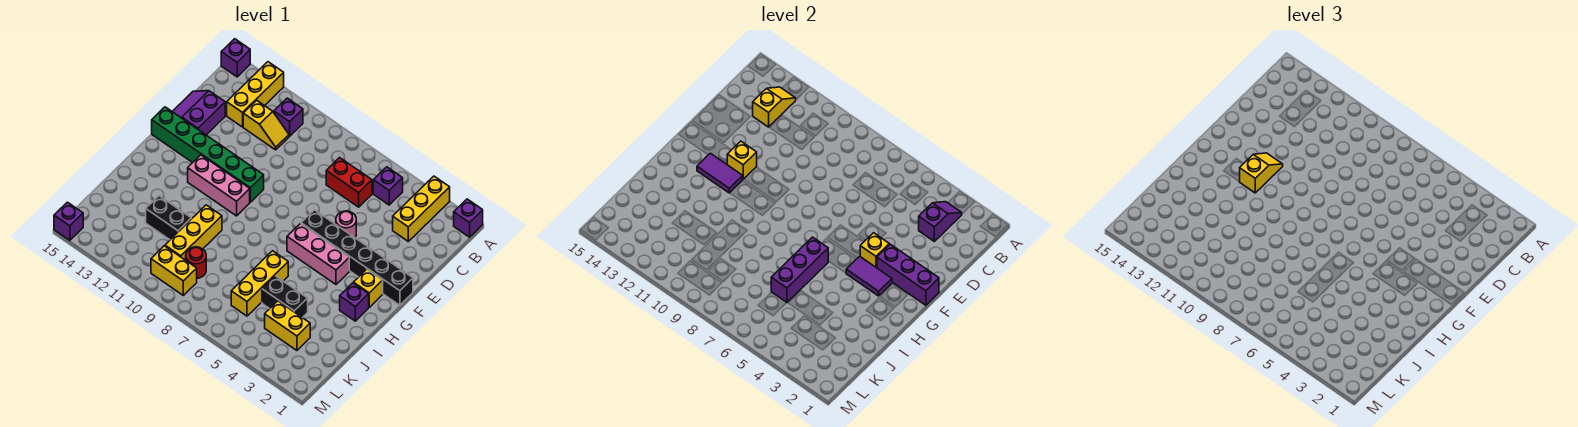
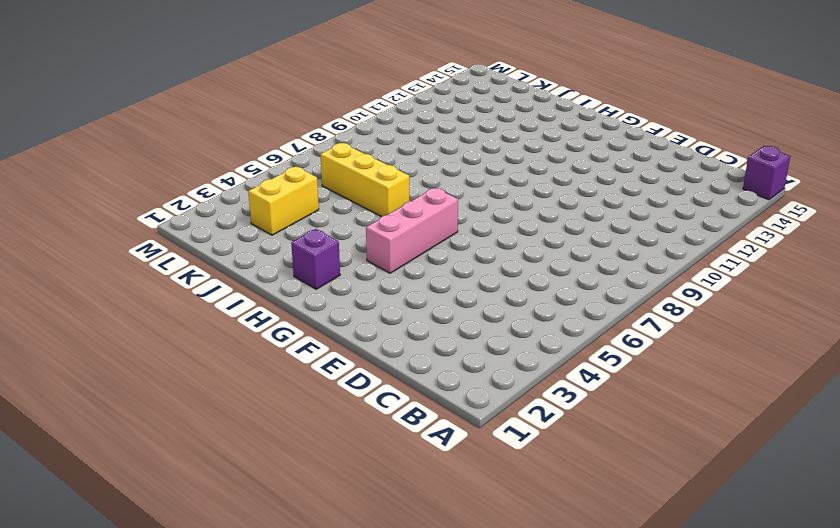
none -> purple 1x1 brick [454,199,483,237]
none -> yellow 1x3 brick [393,176,450,241]
none -> yellow 1x3 brick [227,62,284,127]
none -> purple 1x1 brick [373,167,403,205]

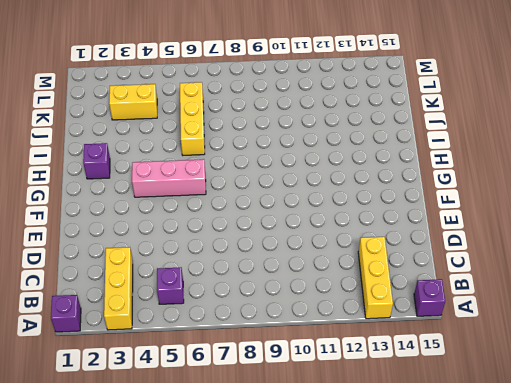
none -> purple 1x1 brick [274,98,303,136]
none -> red 1x2 brick [326,158,372,207]
none -> yellow 1x2 slope [243,100,289,150]
none -> purple 2x2 slope [172,91,225,135]

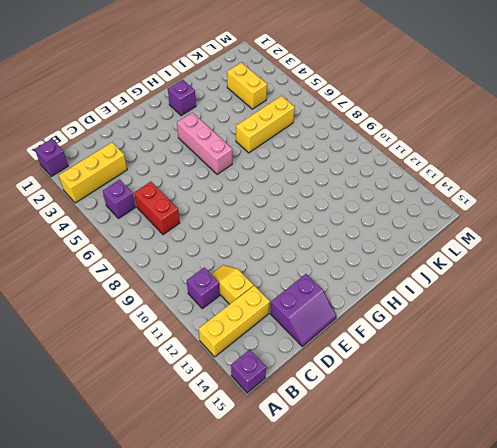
none -> pink 1x1 round brick [336,211,356,238]
none -> black 1x6 brick [301,210,413,305]
none -> green 1x6 brick [152,107,264,202]
none -> yellow 1x1 brick [354,269,383,307]

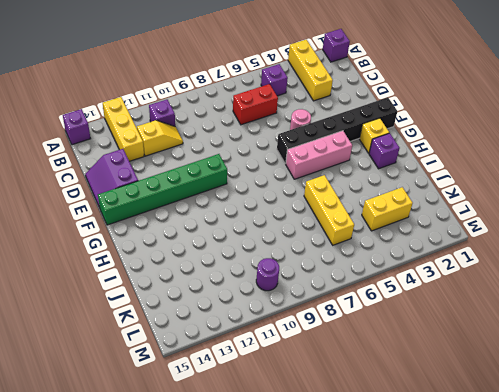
purple 1x1 round brick [256,258,279,291] -> yellow 1x2 brick [151,246,197,295]
none -> pink 1x3 brick [188,155,250,216]
none -> yellow 1x3 brick [165,205,222,260]
none -> black 1x2 brick [262,276,308,318]
none -> black 1x2 brick [146,196,191,240]

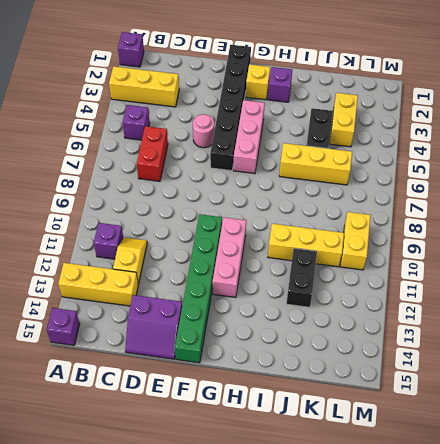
none -> red 1x1 round brick [186,247,206,278]
none -> purple 1x1 brick [54,202,83,240]
none -> purple 1x2 slope [919,202,962,241]
none -> yellow 1x2 slope [753,87,796,127]

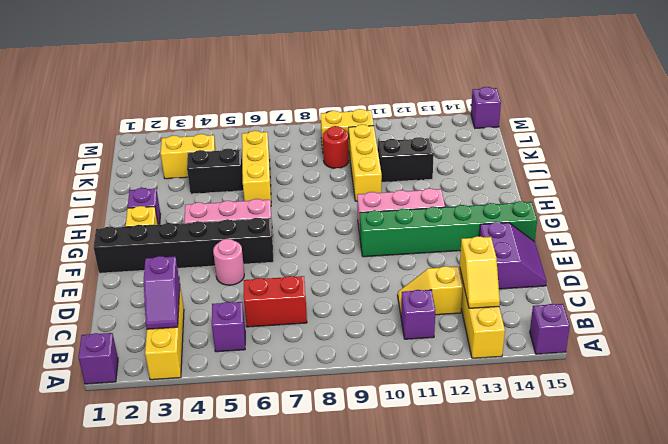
none -> purple 1x3 brick [877,244,939,305]
none -> yellow 1x1 brick [860,233,889,268]
none -> yellow 1x1 brick [727,141,757,179]
none -> purple 1x2 tile [846,256,892,296]

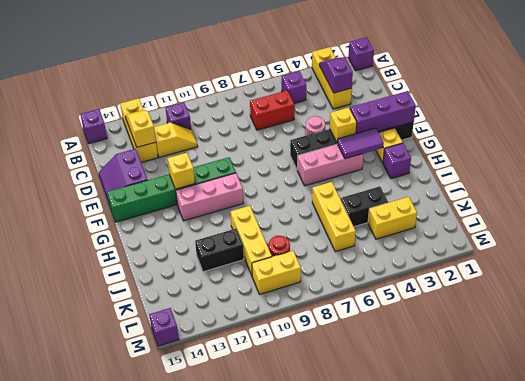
none -> purple 1x2 tile [697,153,743,193]
none -> purple 1x3 brick [771,237,828,302]
none -> yellow 1x2 slope [1240,153,1283,193]

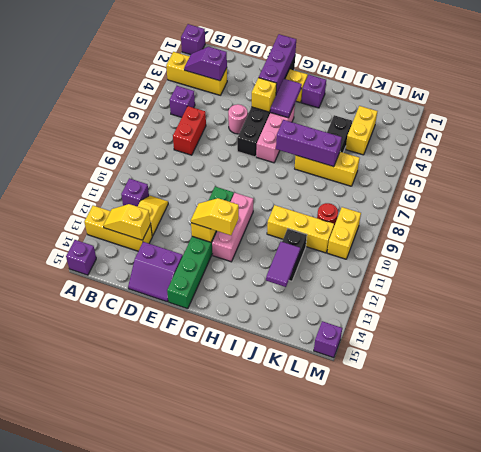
purple 1x2 tile [266,242,300,287] -> purple 1x2 tile moved to [697,153,743,193]

